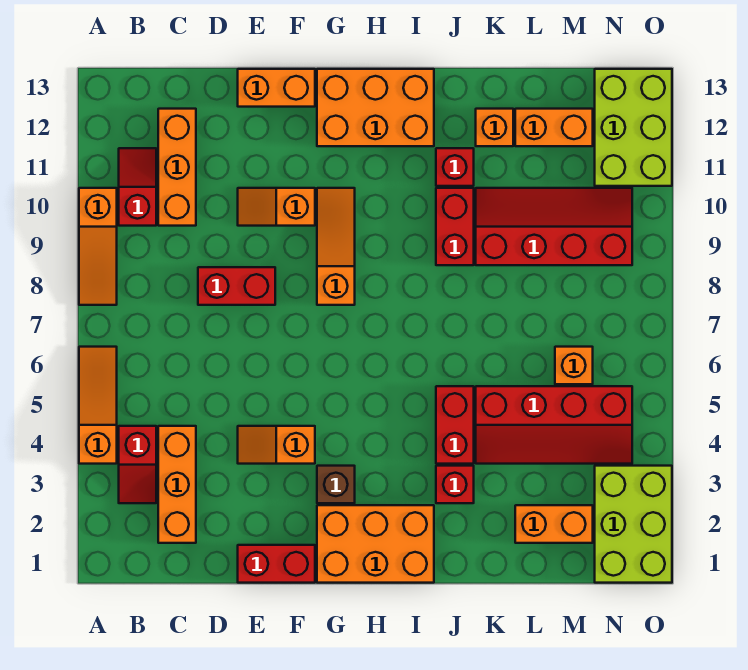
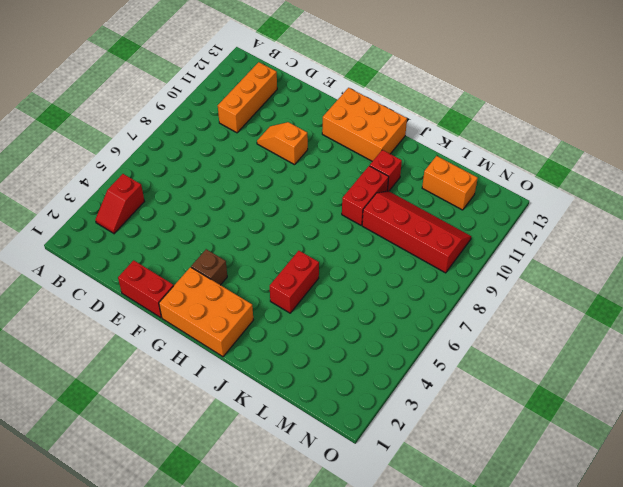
none -> orange 1x3 slope [79,347,117,464]
none -> orange 1x3 slope [79,188,117,305]
none -> red 1x2 slope [119,148,156,226]

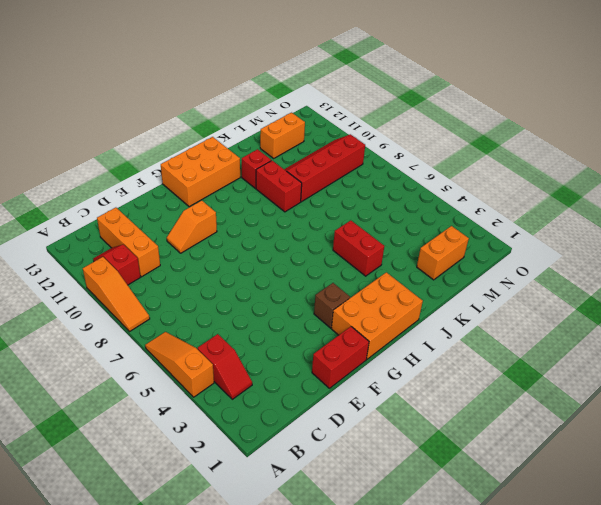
none -> orange 1x3 brick [158,426,196,543]
none -> red 1x2 brick [198,267,275,305]
none -> orange 1x2 slope [238,426,315,464]

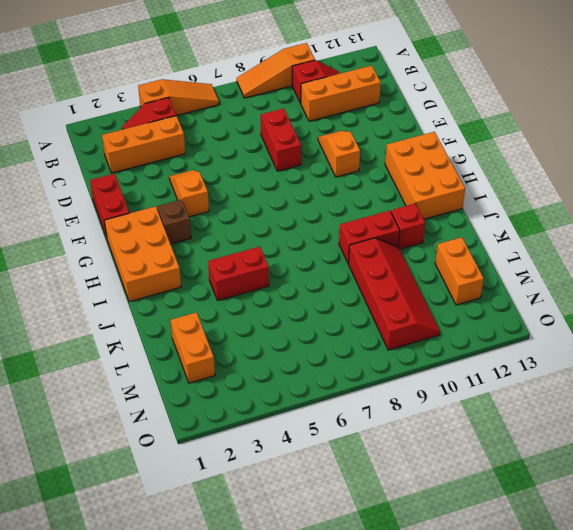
none -> orange 1x2 brick [238,69,315,107]
none -> orange 1x3 slope [317,188,355,305]
none -> red 1x1 brick [436,466,474,503]

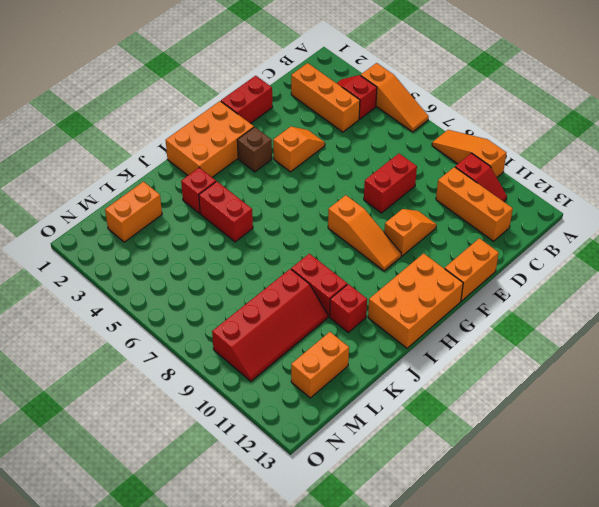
none -> red 2x4 slope [476,386,632,464]
none -> orange 1x1 brick [476,109,513,146]
none -> orange 1x1 brick [555,347,593,384]

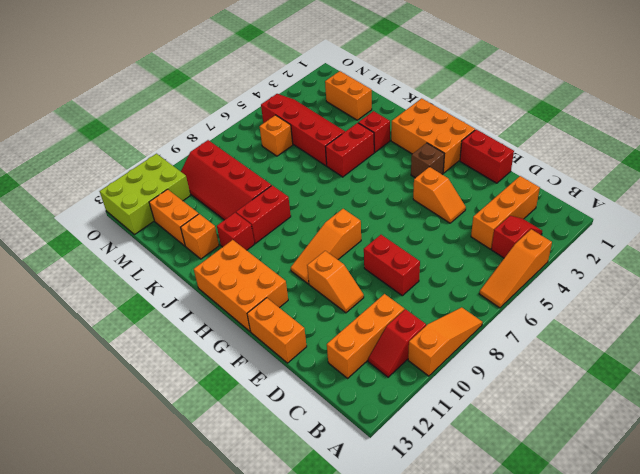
none -> lime 2x3 brick [595,466,672,583]

